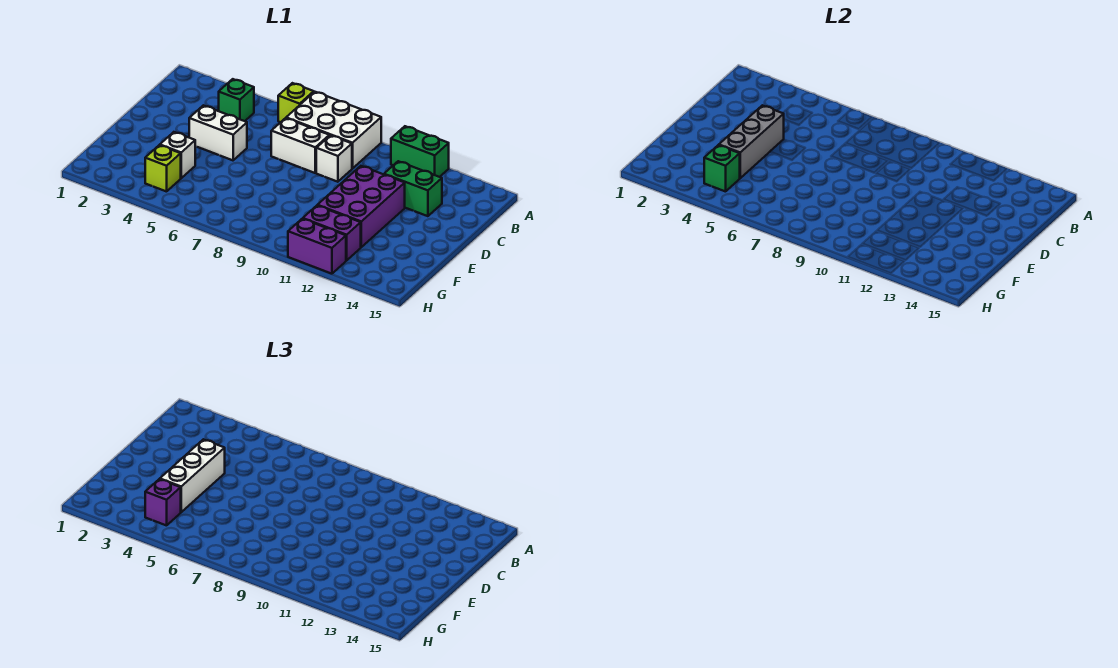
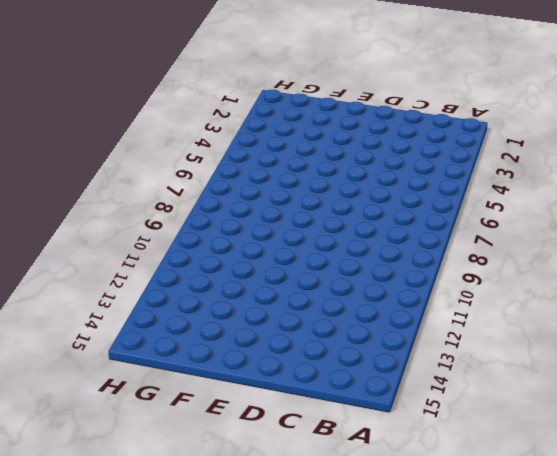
none -> lime 1x1 brick [278,83,314,122]
none -> white 2x3 brick [286,92,381,169]
none -> green 1x2 brick [391,126,449,177]

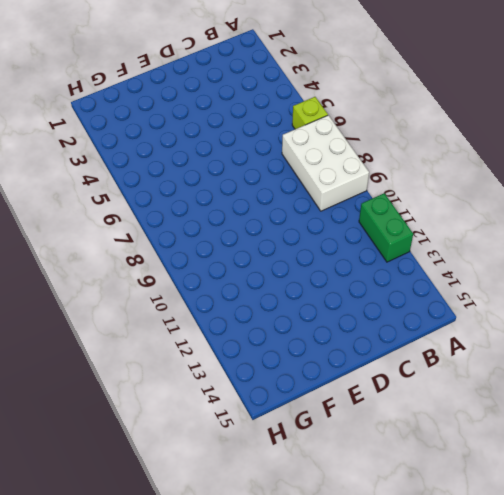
none -> green 1x1 brick [219,79,254,121]
none -> white 1x2 brick [271,118,329,173]
none -> white 1x1 brick [316,135,352,182]

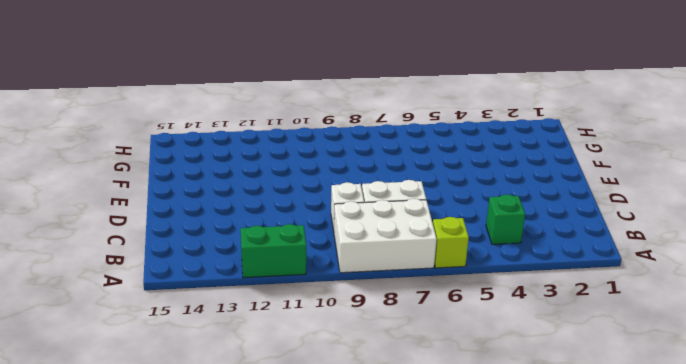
none -> green 1x2 brick [384,161,442,216]
none -> white 1x2 brick [189,105,247,160]
none -> purple 2x3 brick [317,166,405,247]

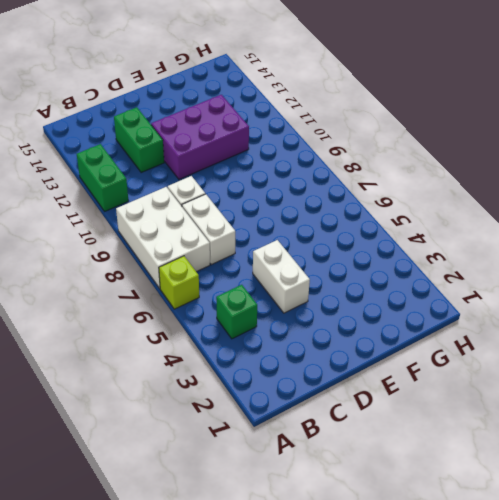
none -> white 1x1 brick [160,132,195,178]
none -> lime 1x1 brick [145,145,181,192]
none -> purple 1x2 brick [303,206,361,260]

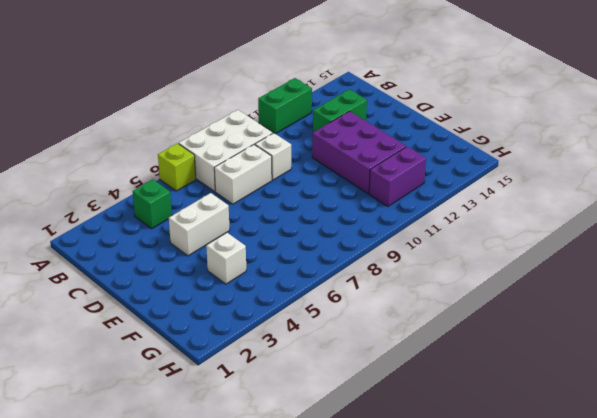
none -> lime 1x1 brick [145,145,181,192]
none -> purple 1x2 brick [288,219,346,274]
none -> grey 1x3 brick [719,105,784,178]

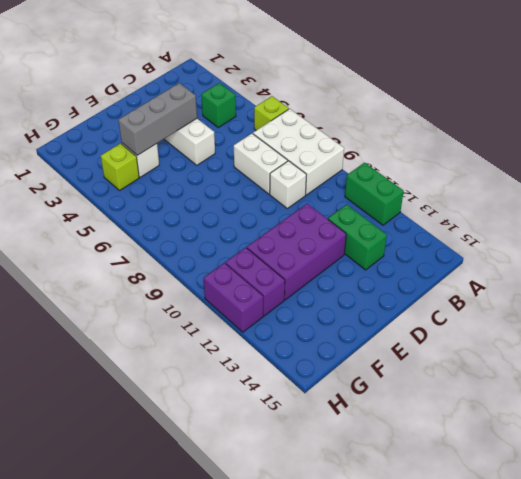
none -> green 1x1 brick [704,145,740,192]
none -> white 1x3 brick [160,439,225,512]
none -> purple 1x1 brick [145,479,181,526]

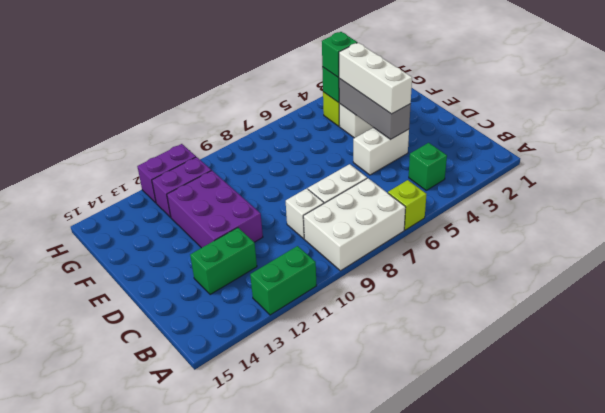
green 1x1 brick [322,32,357,77] -> purple 1x1 brick [145,479,181,526]

